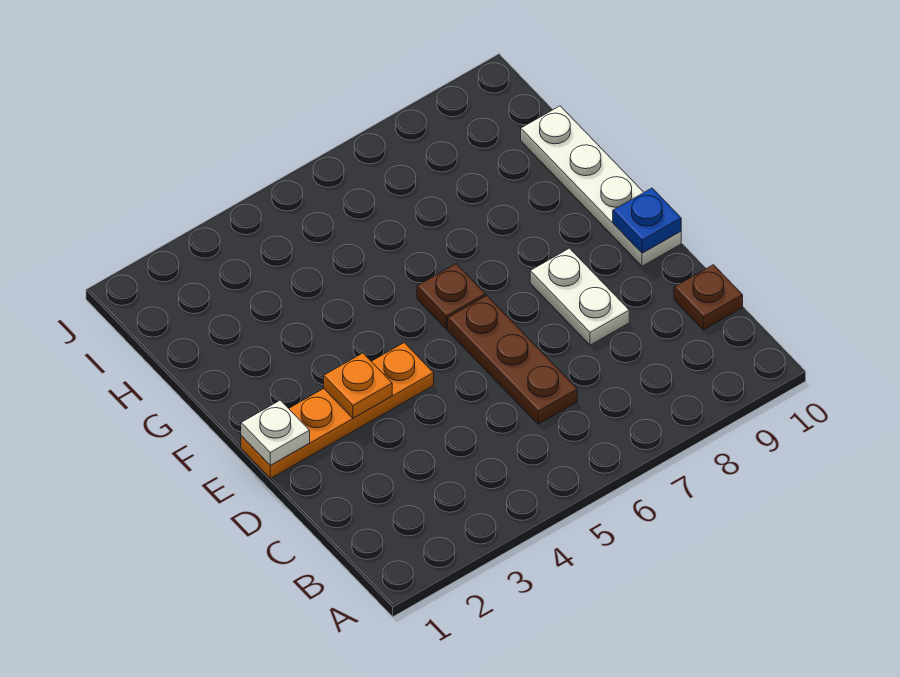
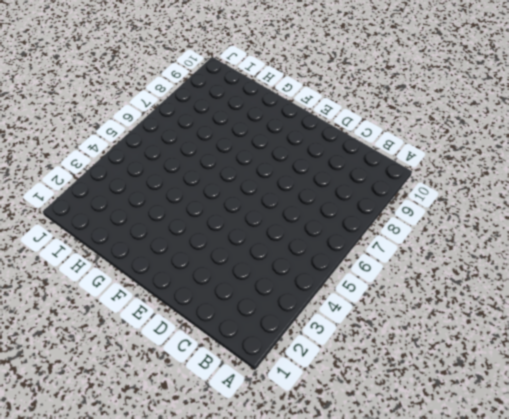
none -> brown 1x3 plate [448,296,577,424]
none -> brown 1x1 plate [674,265,743,330]

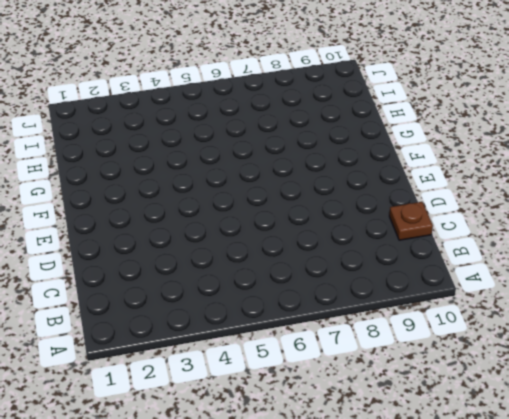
none -> brown 1x3 plate [448,296,577,424]
none -> white 1x2 plate [530,248,629,345]

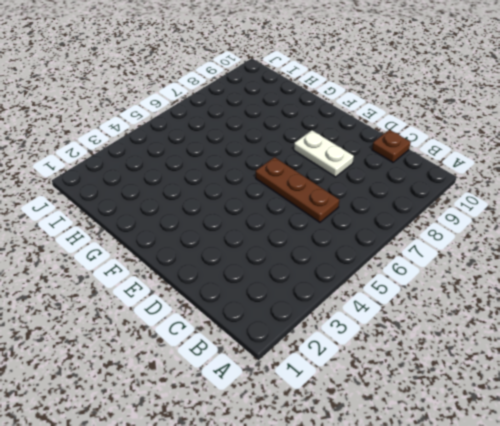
none -> orange 1x4 plate [241,343,434,478]
none -> white 1x4 plate [521,106,681,266]

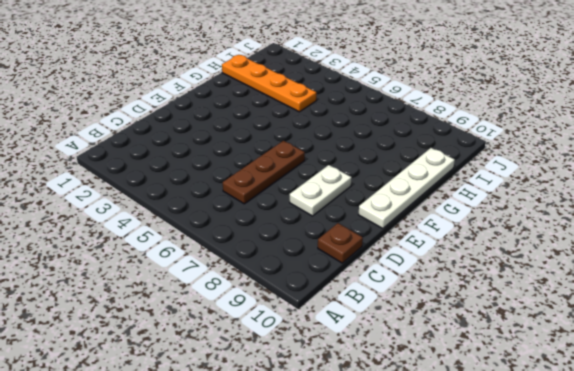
orange 1x4 plate [222,55,316,112] -> orange 1x4 plate moved to [241,343,434,478]
none -> brown 1x1 plate [417,264,485,329]
none -> white 1x1 plate [241,400,310,465]

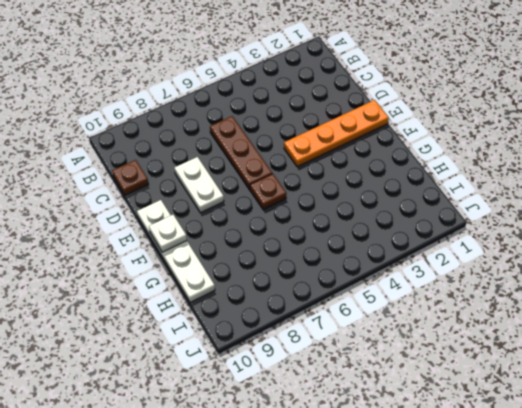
white 1x1 plate [149,215,187,252] -> white 1x1 plate moved to [241,400,310,465]
none -> orange 1x1 plate [324,353,392,418]
none -> blue 1x1 plate [613,188,681,253]

